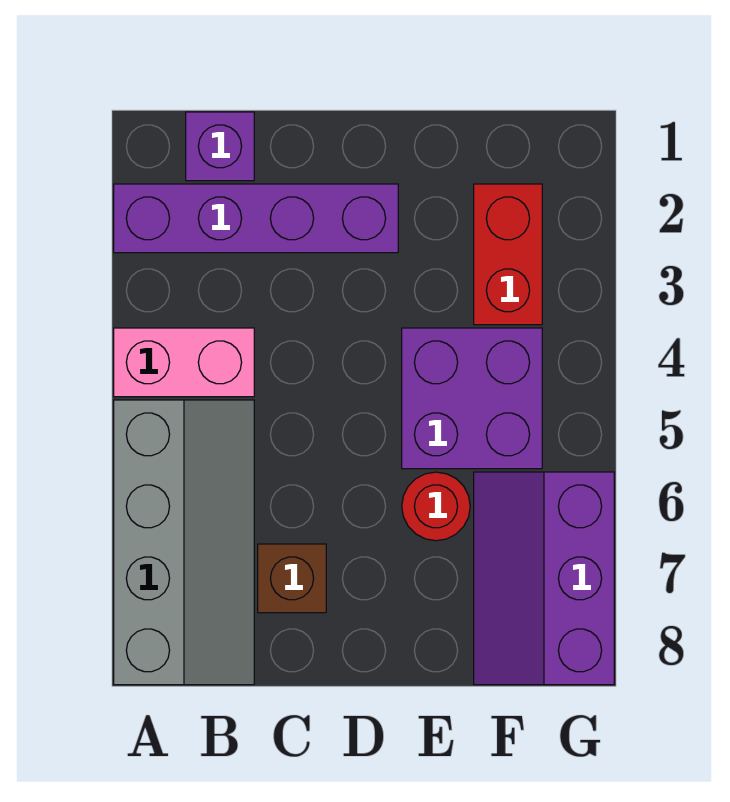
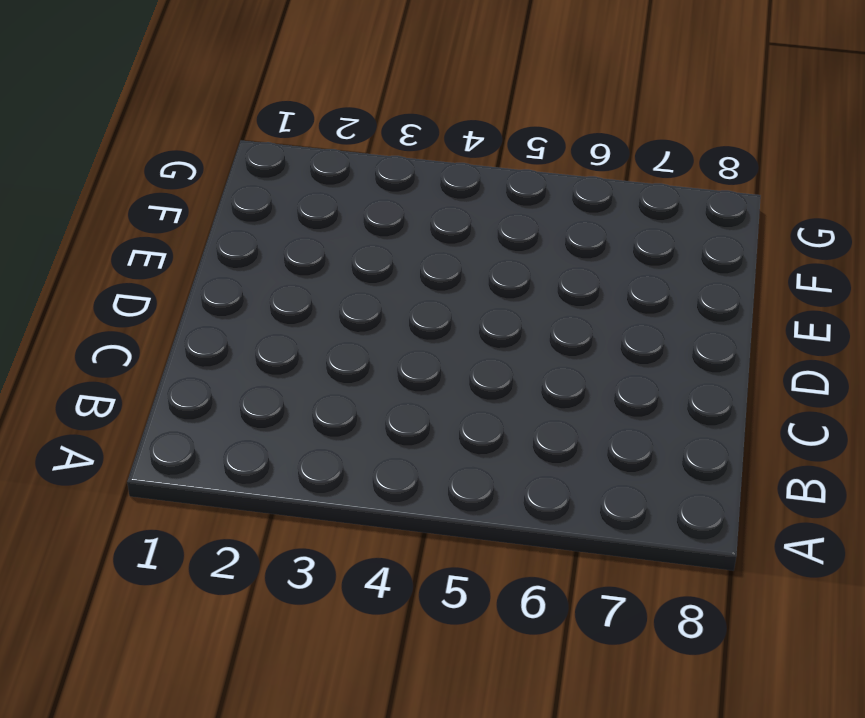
none -> purple 1x4 brick [114,184,398,253]
none -> pink 1x2 brick [114,328,254,397]

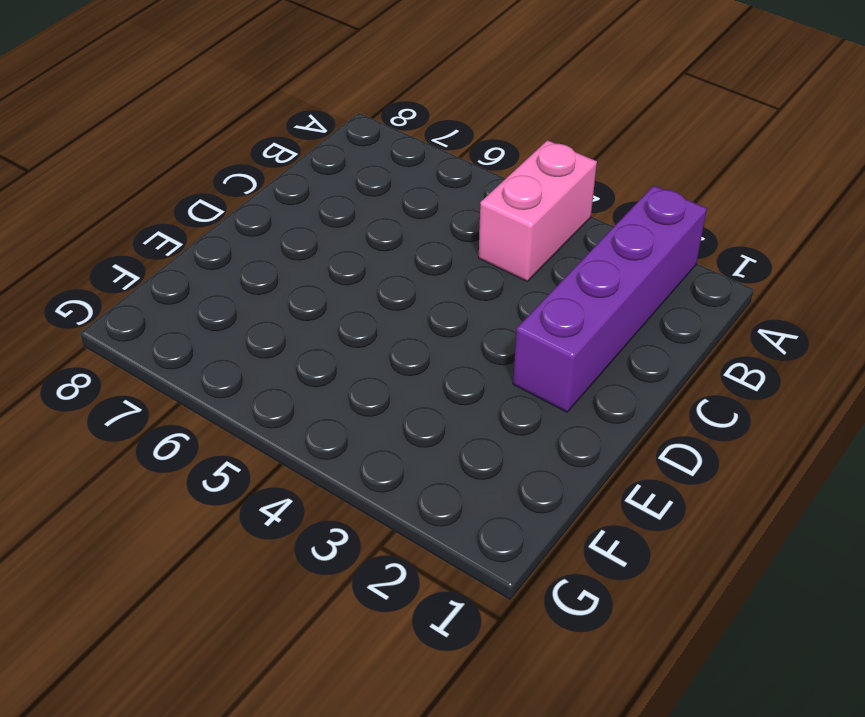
none -> grey 2x4 slope [114,400,254,685]
none -> purple 1x1 brick [186,112,254,181]

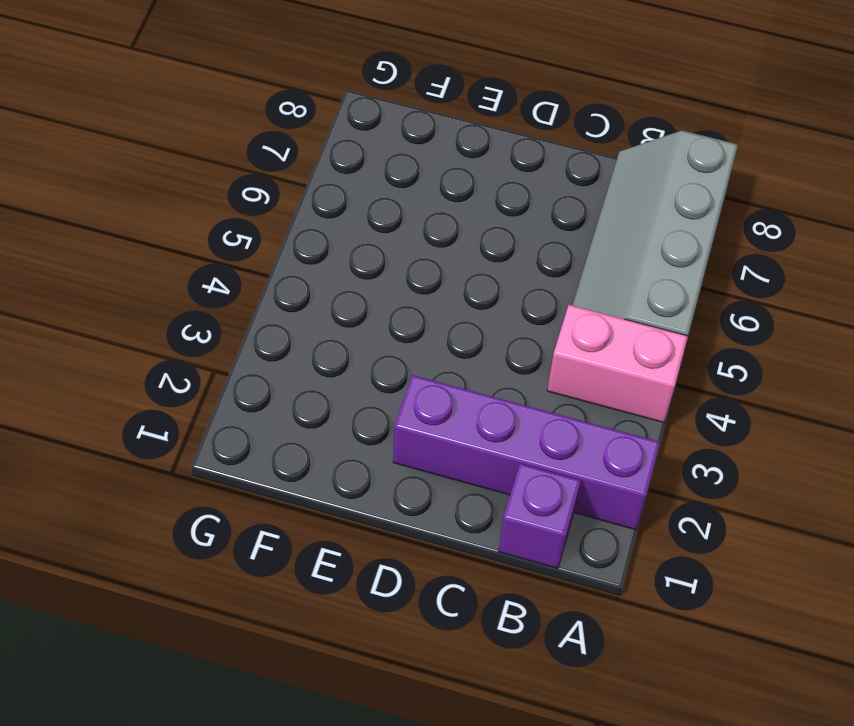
none -> brown 1x1 brick [258,544,326,613]
none -> purple 2x2 brick [402,328,542,469]

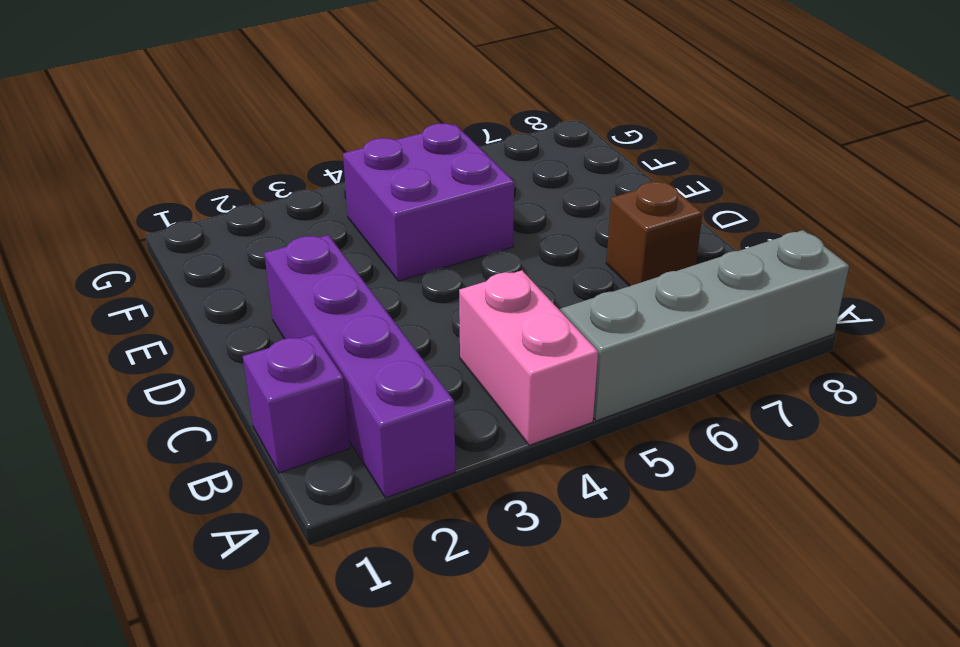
none -> red 1x1 round brick [402,472,470,541]
none -> red 1x2 brick [474,184,542,325]

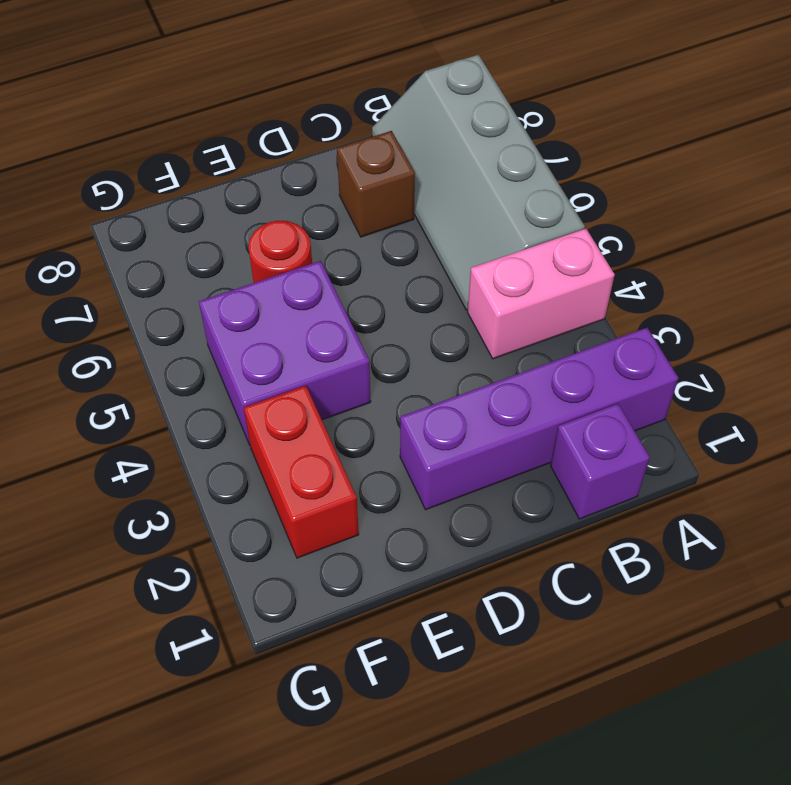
none -> purple 2x3 slope [474,472,614,685]

